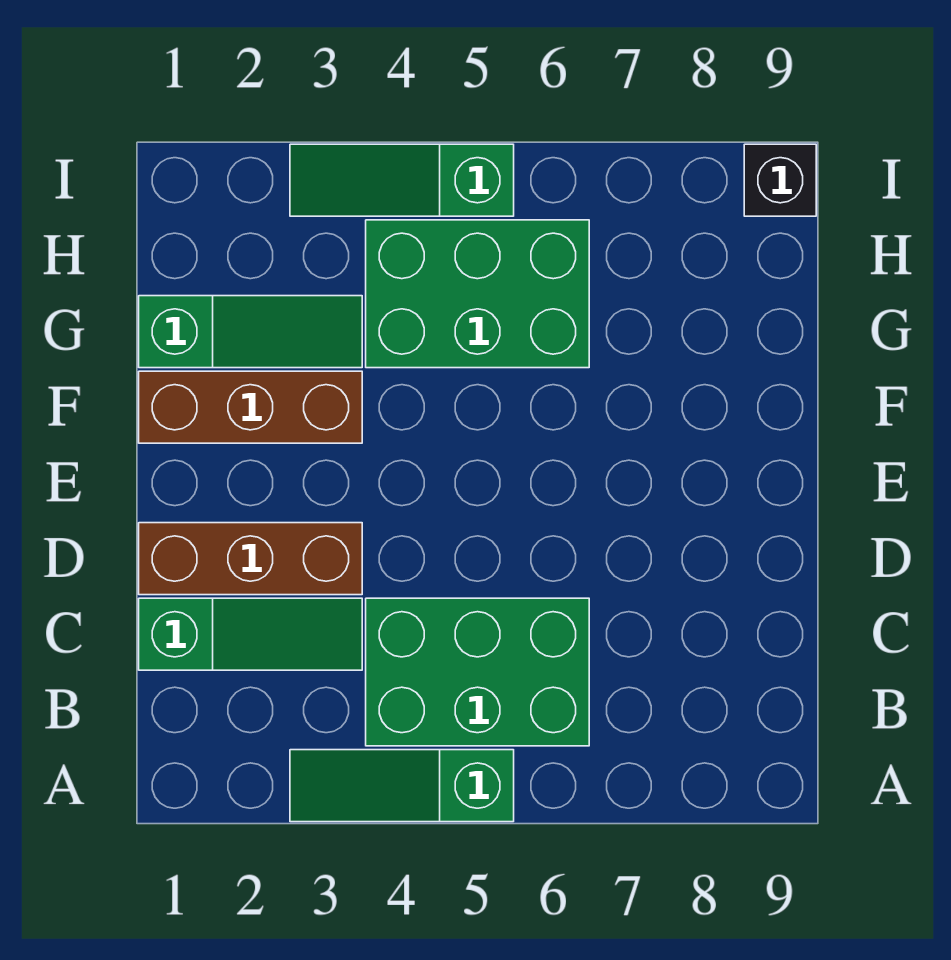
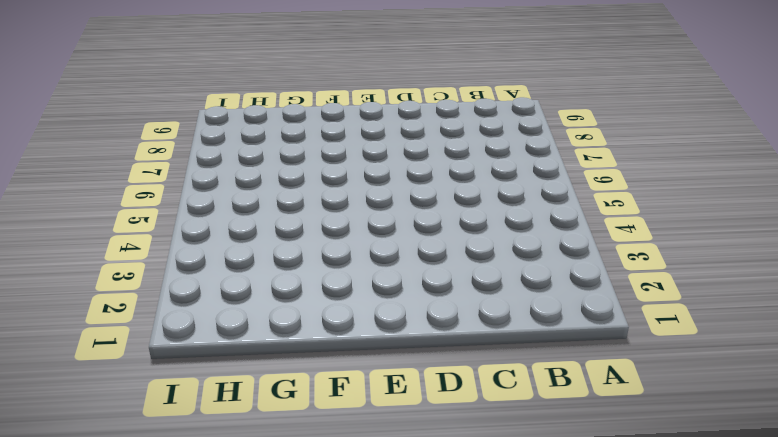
none -> green 1x3 slope [290,750,514,822]
none -> green 2x3 brick [366,598,589,746]

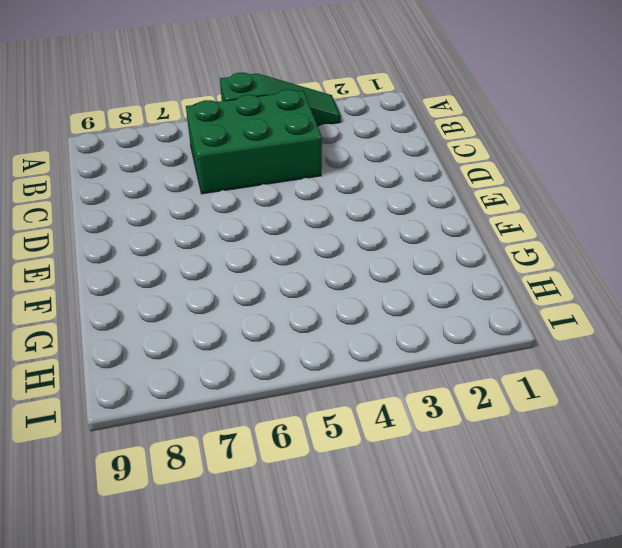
none -> green 1x3 slope [139,598,362,670]
none -> brown 1x3 brick [139,523,362,595]

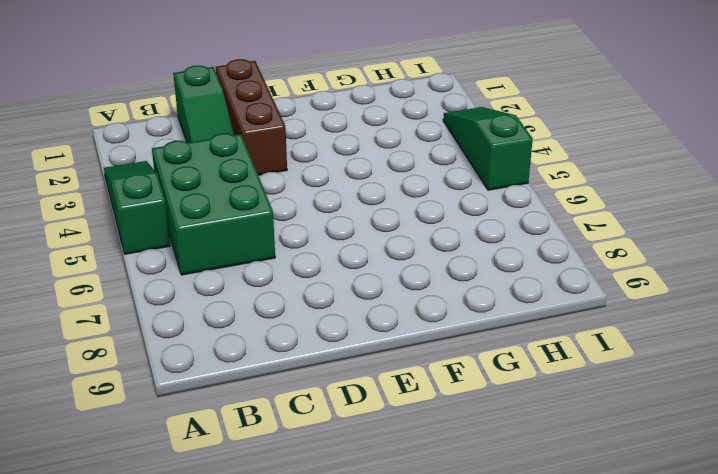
none -> brown 1x3 brick [139,371,362,443]
none -> green 1x3 slope [139,296,362,368]

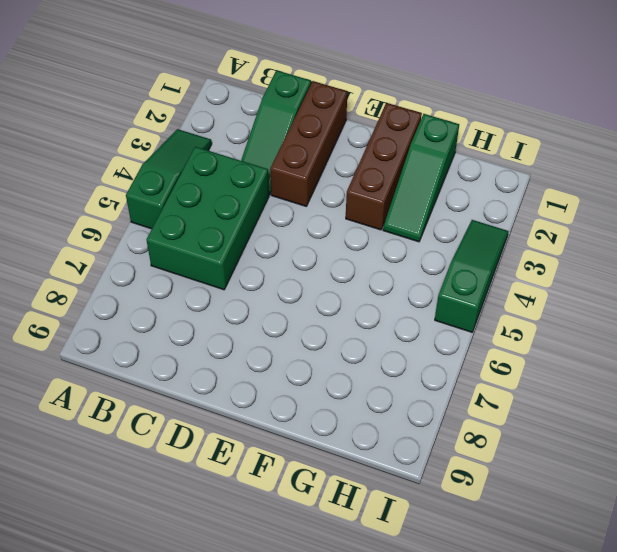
none -> green 2x3 brick [366,220,589,368]
none -> black 1x1 brick [744,144,816,216]

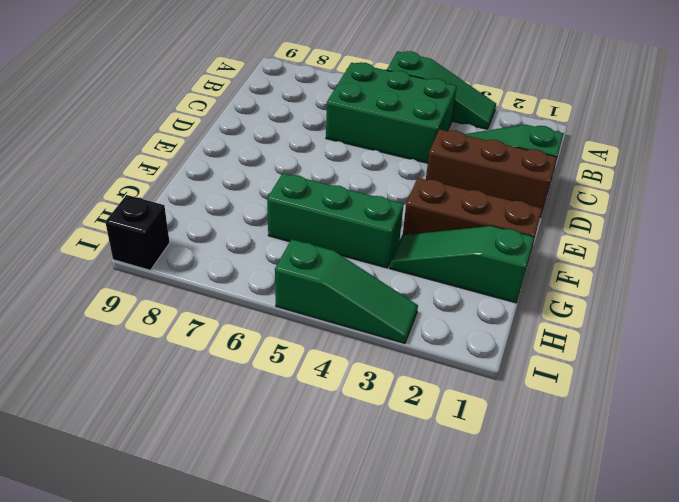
green 1x3 brick [267,173,404,268] -> green 2x3 brick [366,220,589,368]

